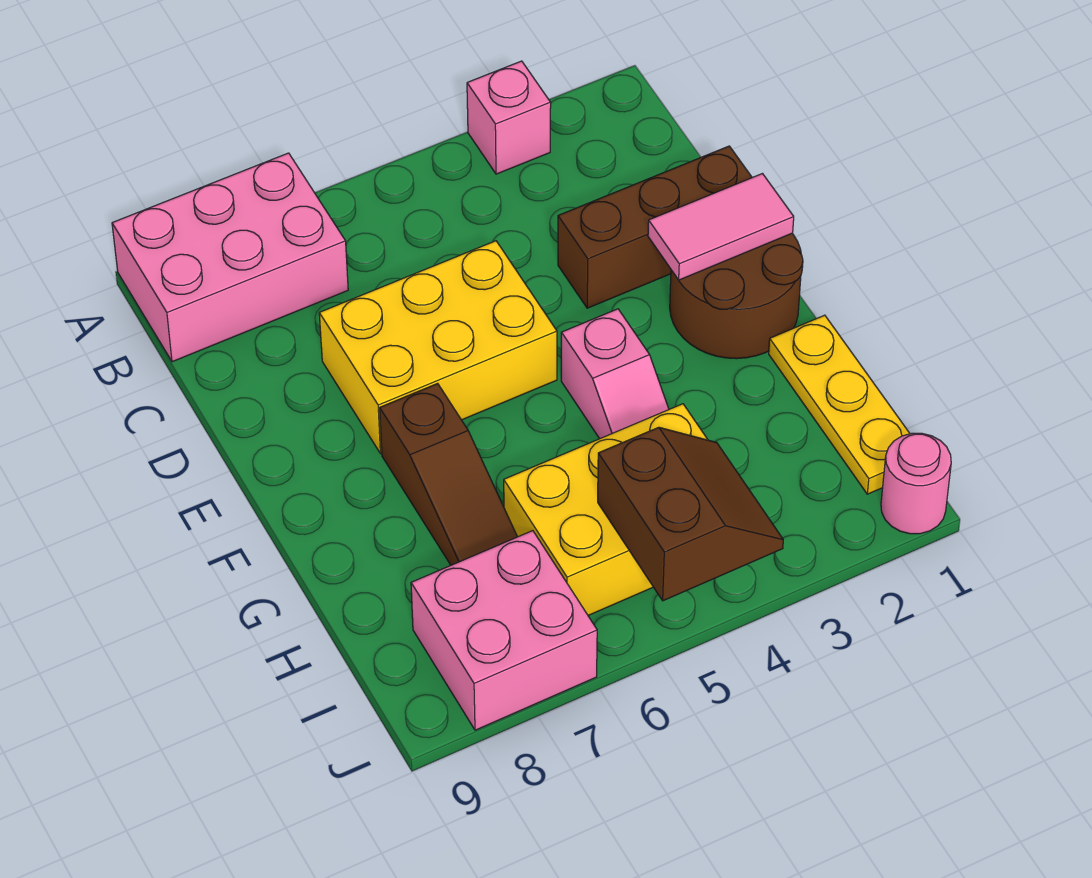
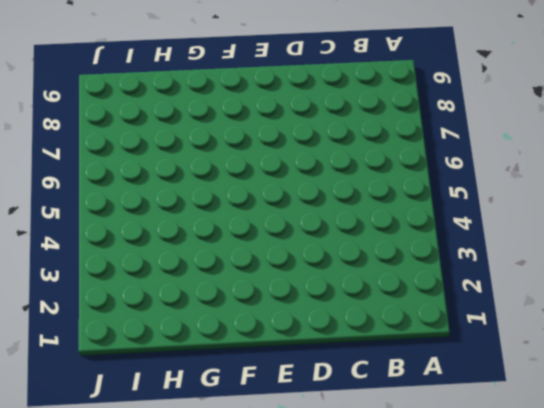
none -> pink 1x1 brick [467,61,551,174]
none -> pink 2x3 brick [112,153,348,362]
none -> brown 1x3 brick [558,146,752,308]

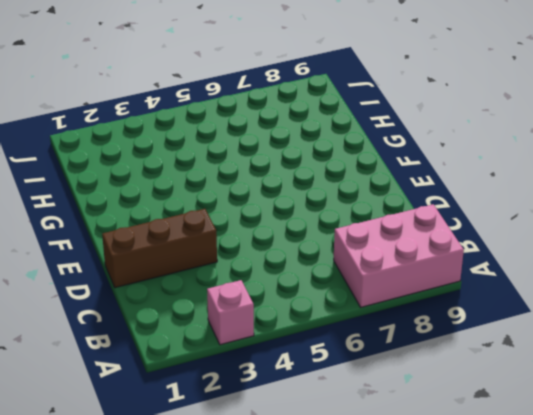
none -> yellow 2x3 brick [319,241,557,454]
none -> brown 2x2 round brick [670,234,803,359]
none -> pink 1x2 slope [561,309,669,439]

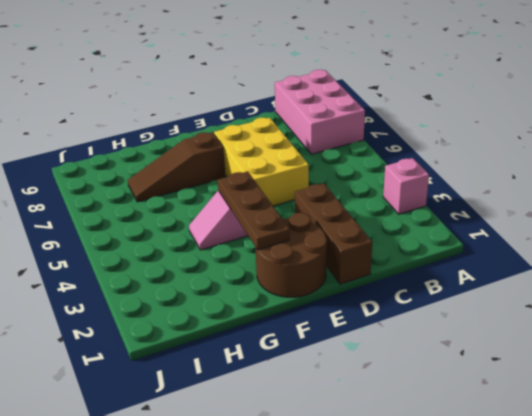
brown 1x3 plate [218,171,290,250] -> none
none -> yellow 1x3 plate [769,315,910,494]
none -> yellow 2x3 brick [504,404,708,615]
none -> pink 2x2 brick [411,531,597,730]

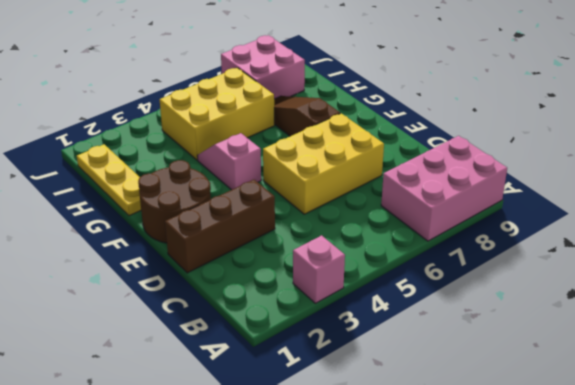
none -> pink 1x1 round brick [881,433,951,534]
none -> pink 1x2 tile [648,174,794,280]
none -> brown 2x2 slope [598,427,783,601]

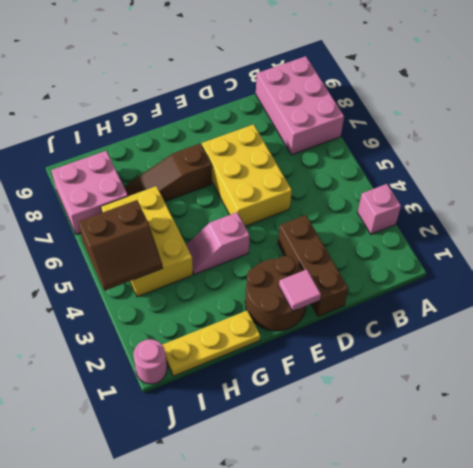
pink 1x1 tile [279,269,321,311] -> pink 1x2 tile [648,174,794,280]

